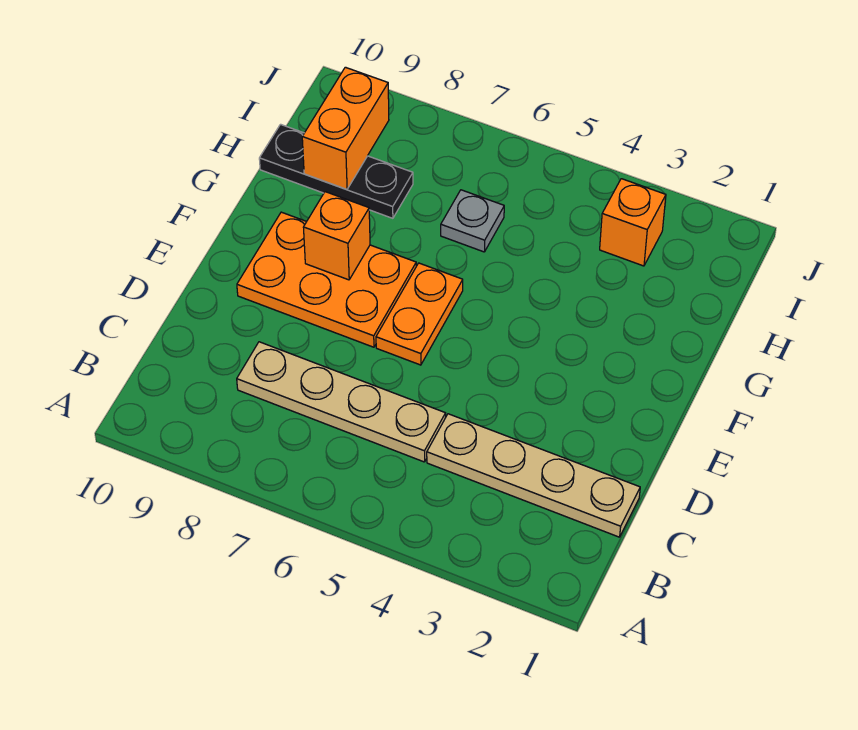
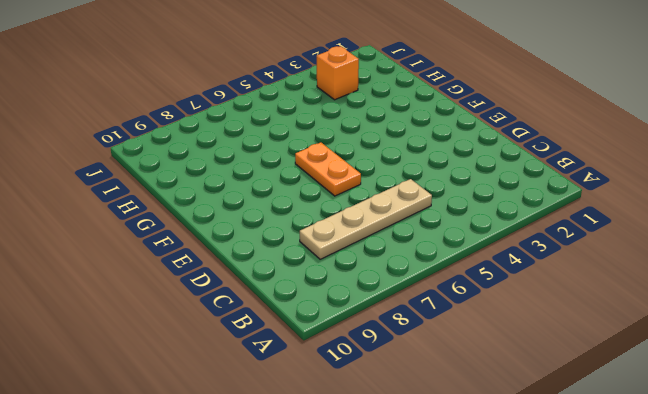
none -> tan 1x4 plate [427,414,640,537]
none -> orange 2x3 plate [237,212,416,347]

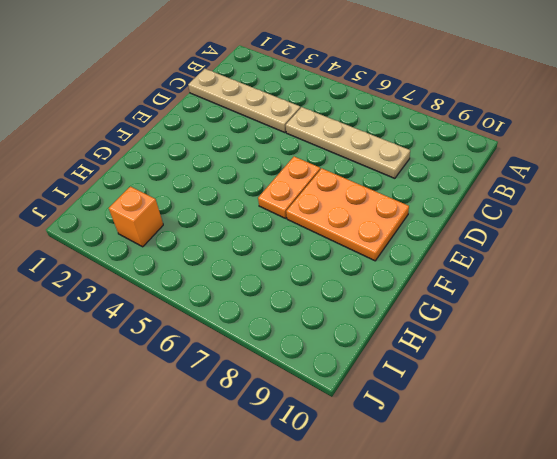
none -> grey 1x1 plate [441,190,504,252]
none -> black 1x3 plate [259,124,413,218]

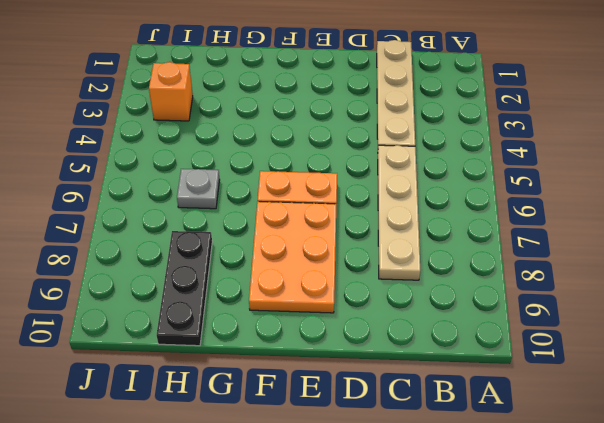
none -> orange 1x1 brick [303,192,370,280]
none -> orange 1x2 brick [302,67,389,189]

